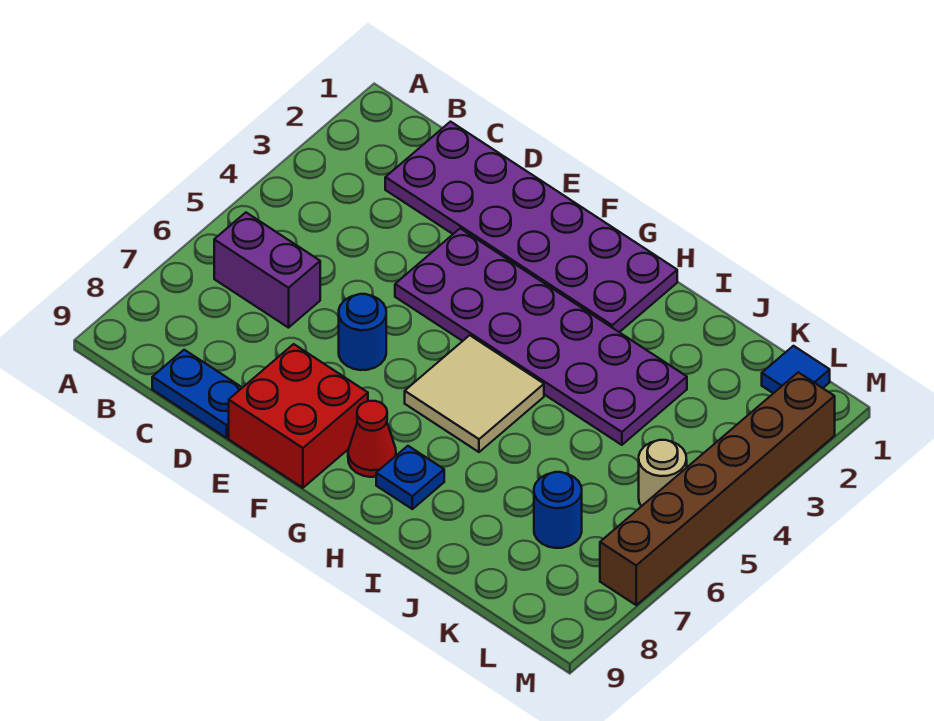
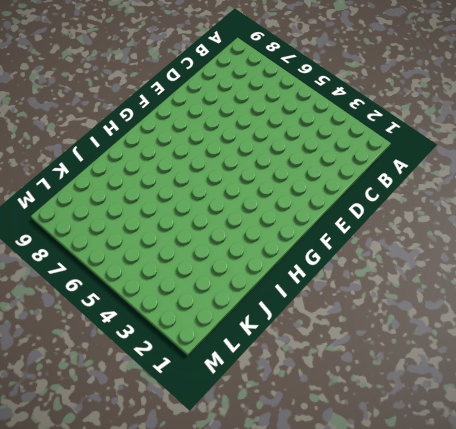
none -> purple 1x2 brick [214,213,320,328]
none -> purple 2x6 plate [385,122,677,332]
none -> blue 1x2 plate [152,350,242,438]

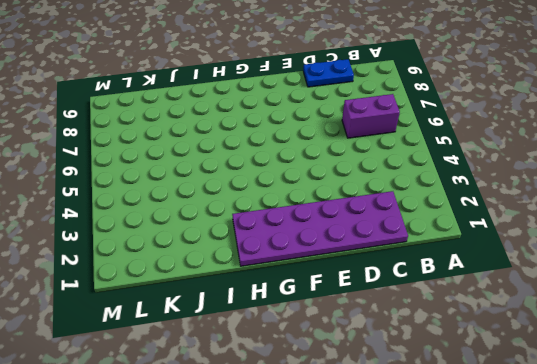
none -> purple 2x6 plate [395,229,687,445]
none -> blue 1x1 round brick [339,294,386,370]
none -> red 2x2 brick [229,344,368,488]

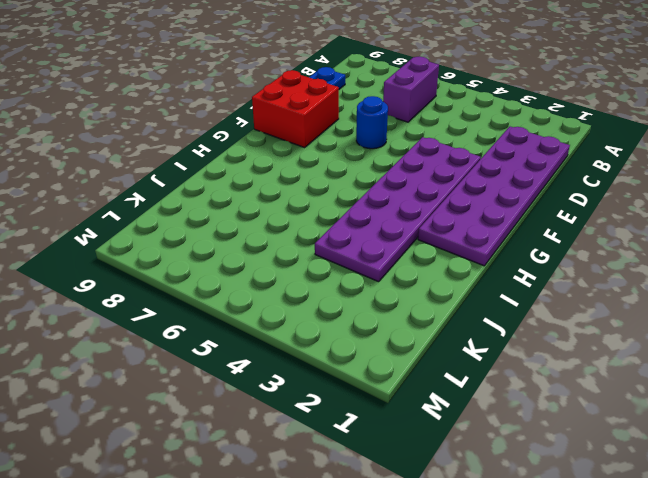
none -> tan 2x2 tile [405,335,544,452]
none -> red 1x1 cone [348,401,396,477]
none -> blue 1x1 plate [376,446,444,509]

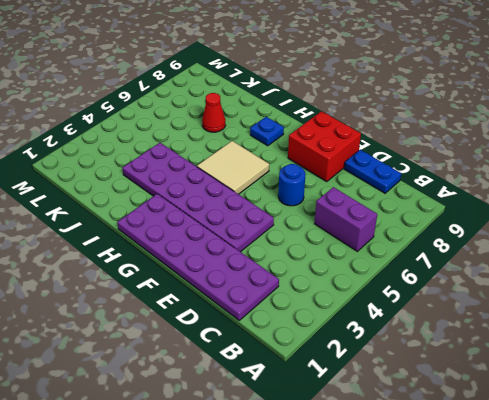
red 1x1 cone [202,93,226,132] -> red 1x1 cone moved to [348,401,396,477]
none -> blue 1x1 round brick [534,472,582,548]
none -> blue 1x1 tile [762,346,830,393]
none -> tan 1x1 round brick [639,440,687,506]

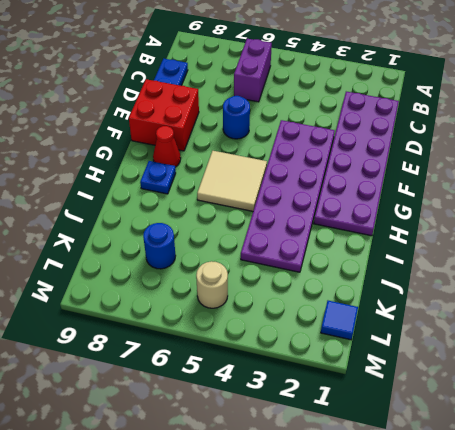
none -> brown 1x6 brick [600,372,835,605]

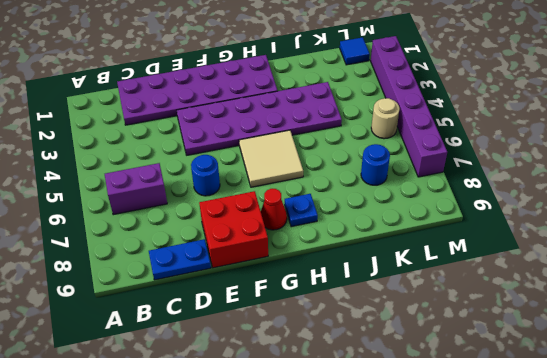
purple 1x6 brick [371,36,447,177] -> brown 1x6 brick [600,372,835,605]

